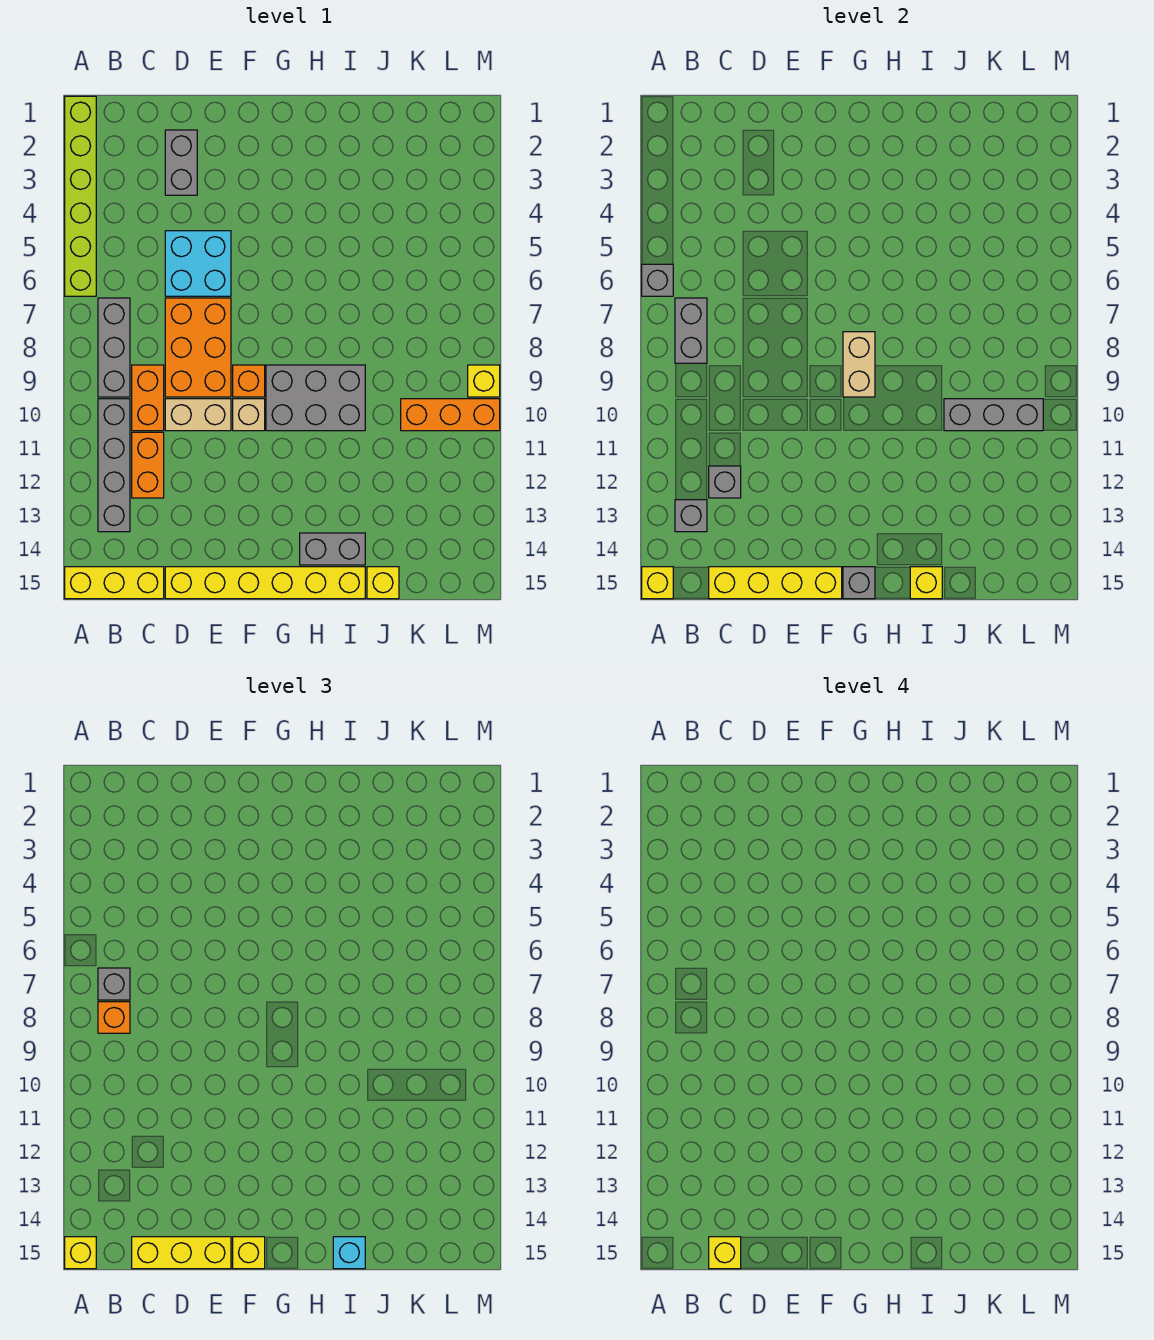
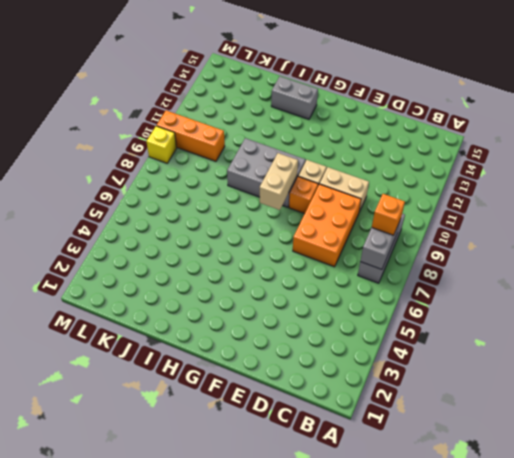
none -> lime 1x6 brick [65,96,96,296]
none -> yellow 1x3 brick [65,567,164,599]
none -> grey 1x4 brick [98,399,130,532]
none -> orange 1x2 brick [132,365,164,431]

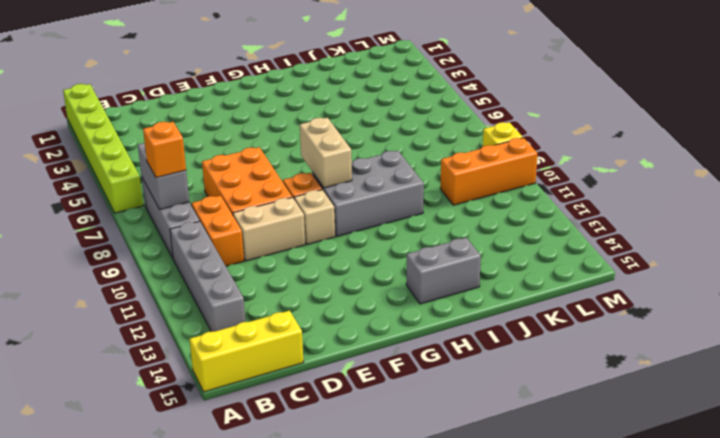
none -> orange 1x2 brick [132,432,164,498]
none -> grey 1x2 brick [165,130,197,195]
none -> cyan 2x2 brick [165,231,231,296]
none -> yellow 1x6 brick [165,567,365,599]

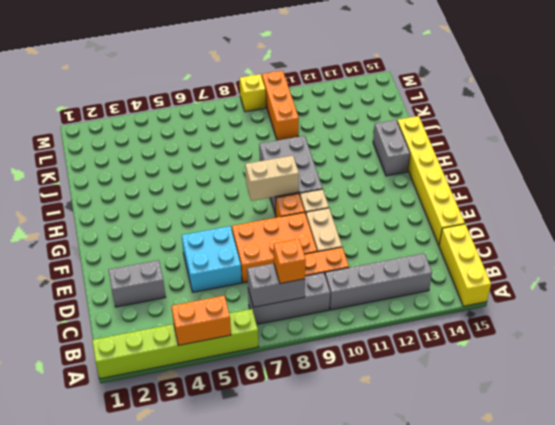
orange 1x2 brick [171,296,231,345] -> orange 1x2 brick moved to [132,432,164,498]
none -> yellow 1x1 brick [367,567,399,599]
none -> grey 1x1 brick [642,264,673,296]
none -> yellow 1x1 brick [642,567,673,599]
none -> grey 1x1 brick [675,500,707,532]

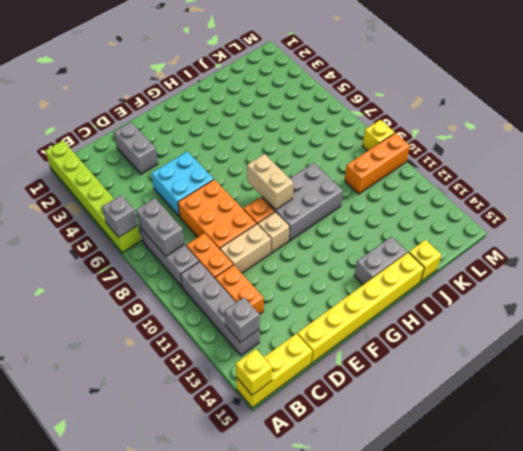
none -> grey 1x1 brick [709,466,741,498]
none -> yellow 1x4 brick [709,567,842,599]
none -> grey 1x1 brick [843,567,875,599]
none -> yellow 1x1 brick [910,567,942,599]

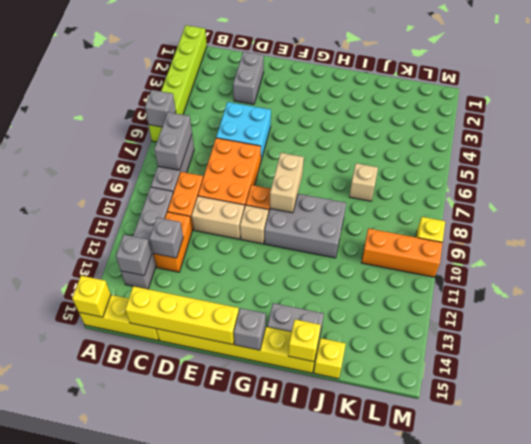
tan 1x1 brick [349,163,378,201] -> none
none -> grey 1x3 brick [944,399,1043,431]
none -> yellow 1x1 brick [65,1237,96,1269]
none -> grey 1x1 brick [98,968,130,1000]
none -> orange 1x1 brick [98,1002,130,1033]

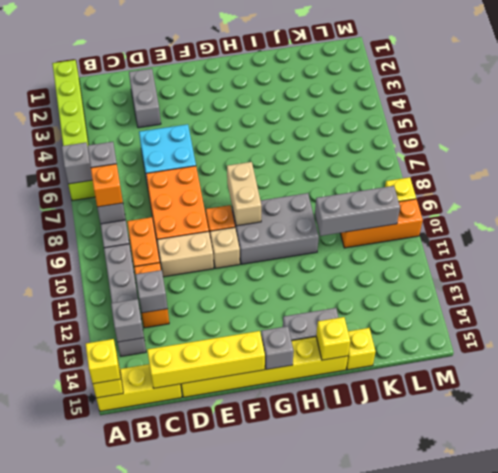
none -> yellow 1x3 brick [132,1237,231,1269]
none -> yellow 1x1 brick [233,1237,265,1269]
none -> cyan 1x1 brick [333,1237,365,1269]
none -> yellow 1x1 brick [709,1237,741,1269]

